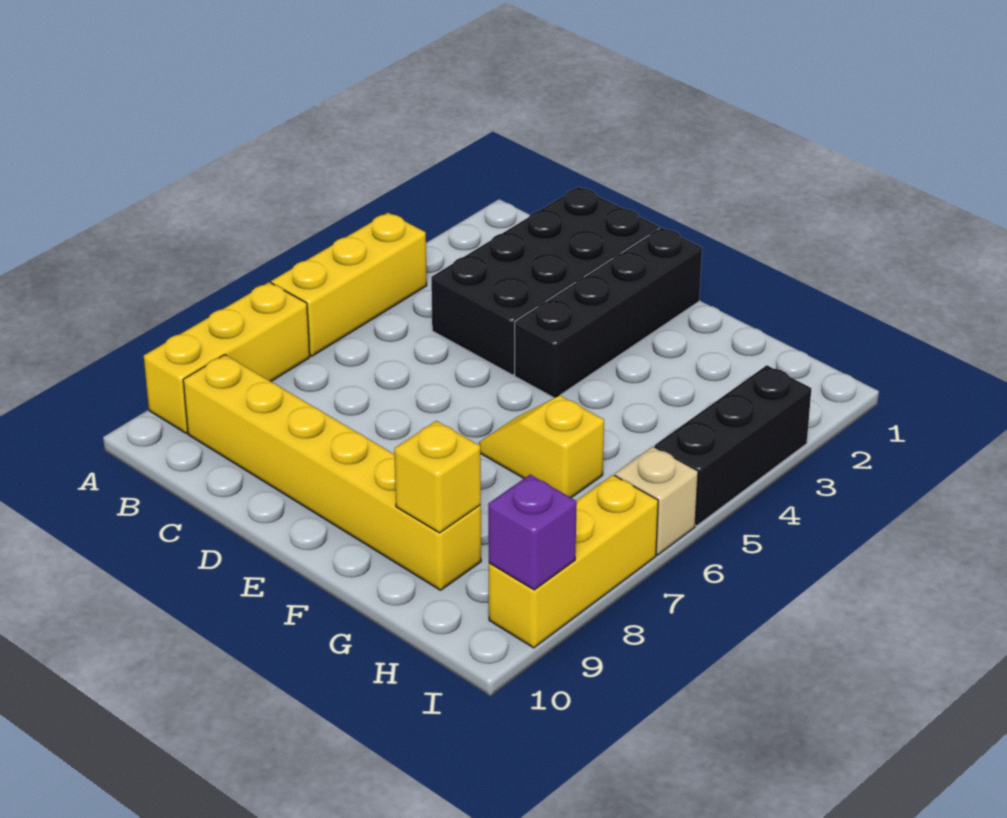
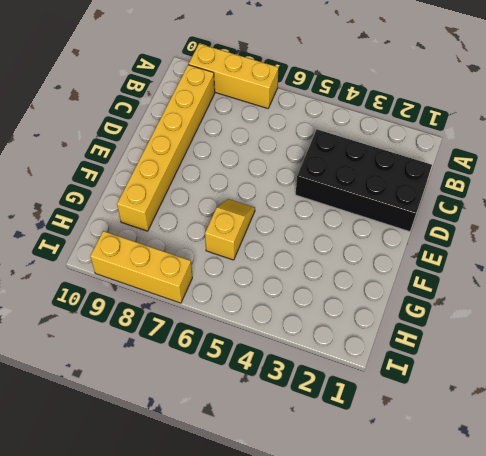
none -> yellow 1x3 brick [271,213,427,356]
none -> black 1x4 brick [515,228,702,398]

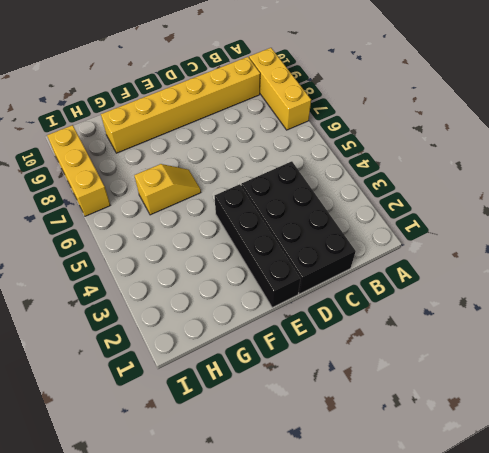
none -> yellow 1x3 brick [271,213,427,356]
none -> black 1x3 brick [655,365,812,526]

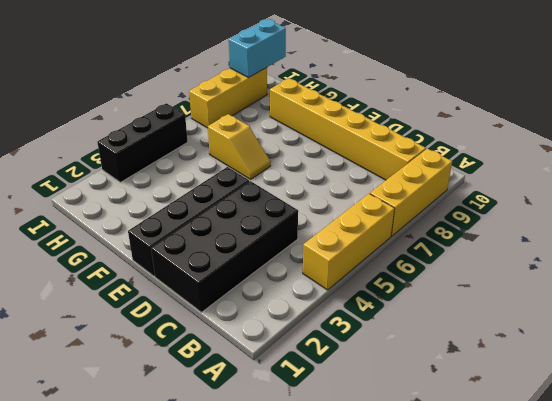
cyan 1x2 brick [229,19,286,77] -> purple 1x1 brick [488,475,577,590]
none -> tan 1x1 brick [615,447,698,555]
none -> yellow 1x1 brick [394,421,481,533]

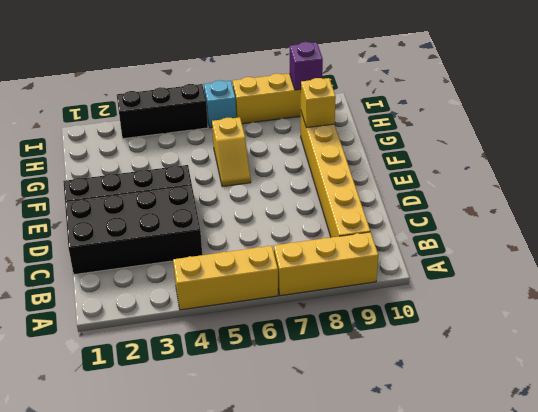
cyan 1x1 brick [204,80,236,128] -> tan 1x1 brick [615,447,698,555]

